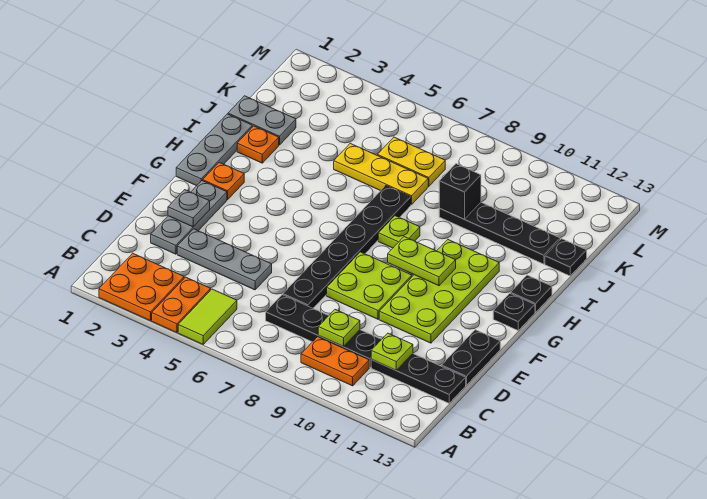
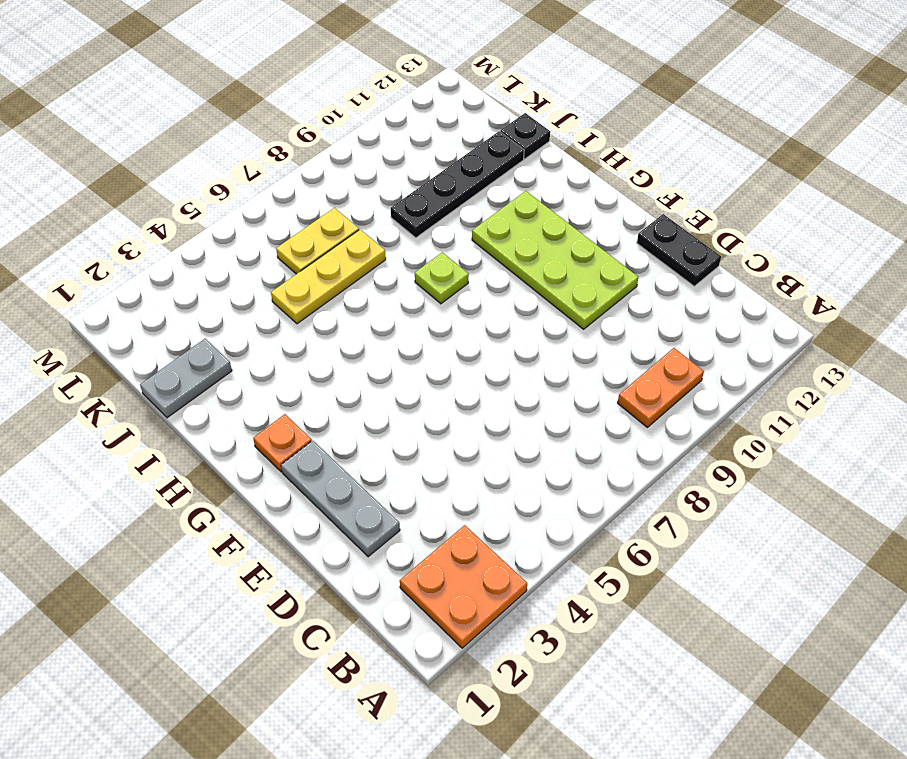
none -> orange 1x2 plate [152,277,211,333]
none -> lime 1x2 tile [178,289,237,344]
none -> black 1x4 plate [266,295,382,368]

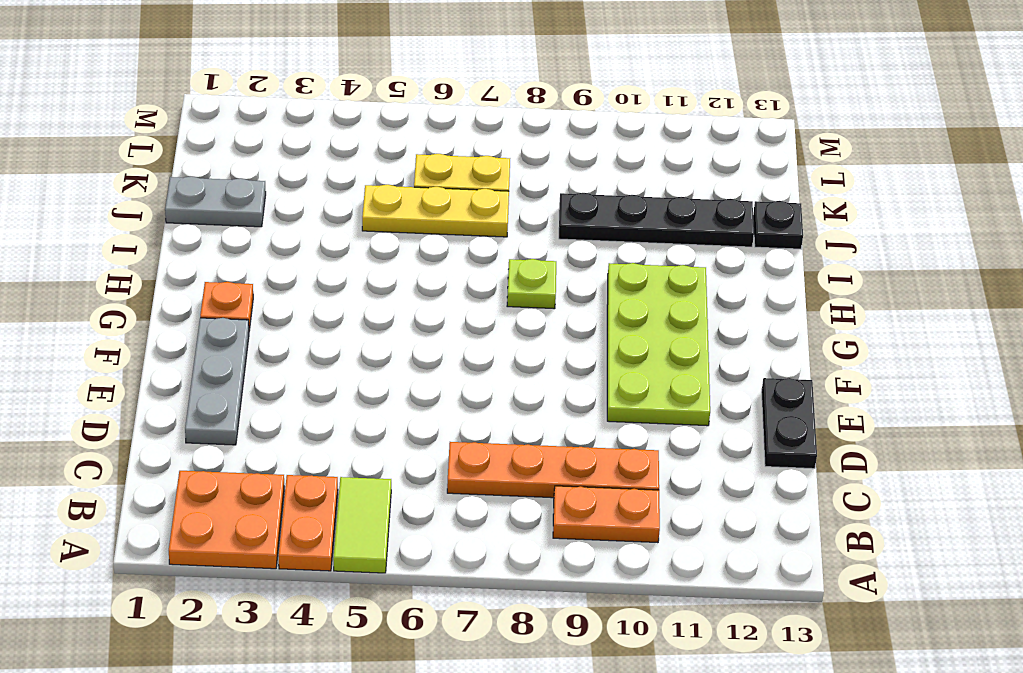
orange 1x4 plate [447,442,659,498] -> black 1x4 plate [266,295,382,368]
none -> black 1x3 plate [371,354,466,403]
none -> grey 1x3 plate [177,229,272,290]
none -> black 1x6 plate [283,186,411,308]

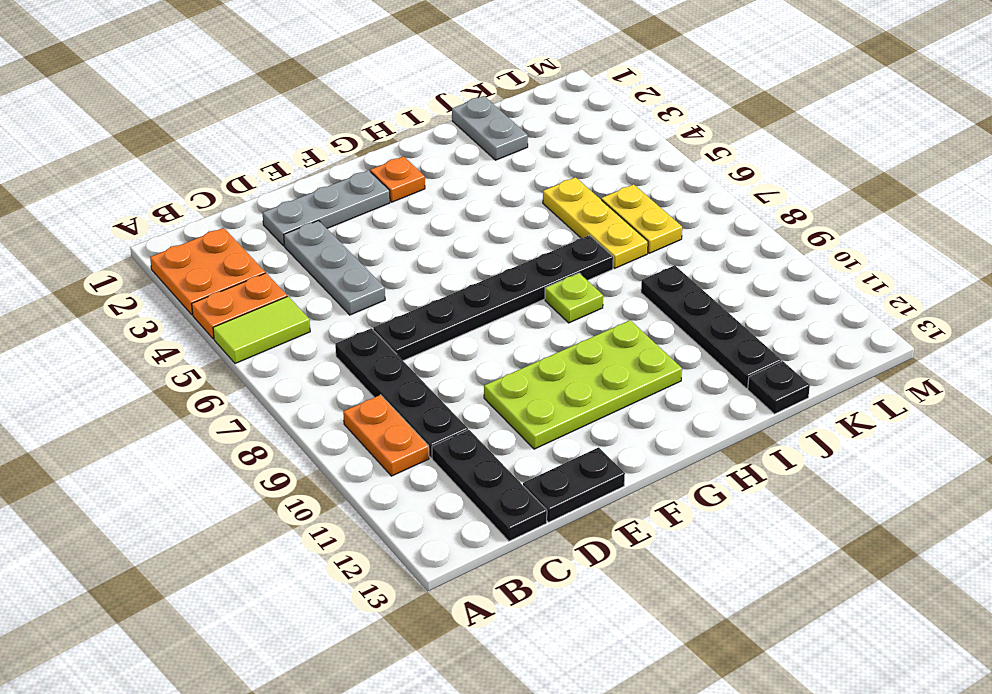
none -> lime 2x2 plate [327,252,412,319]
none -> grey 1x3 plate [176,114,252,186]
none -> black 1x1 plate [493,293,535,330]

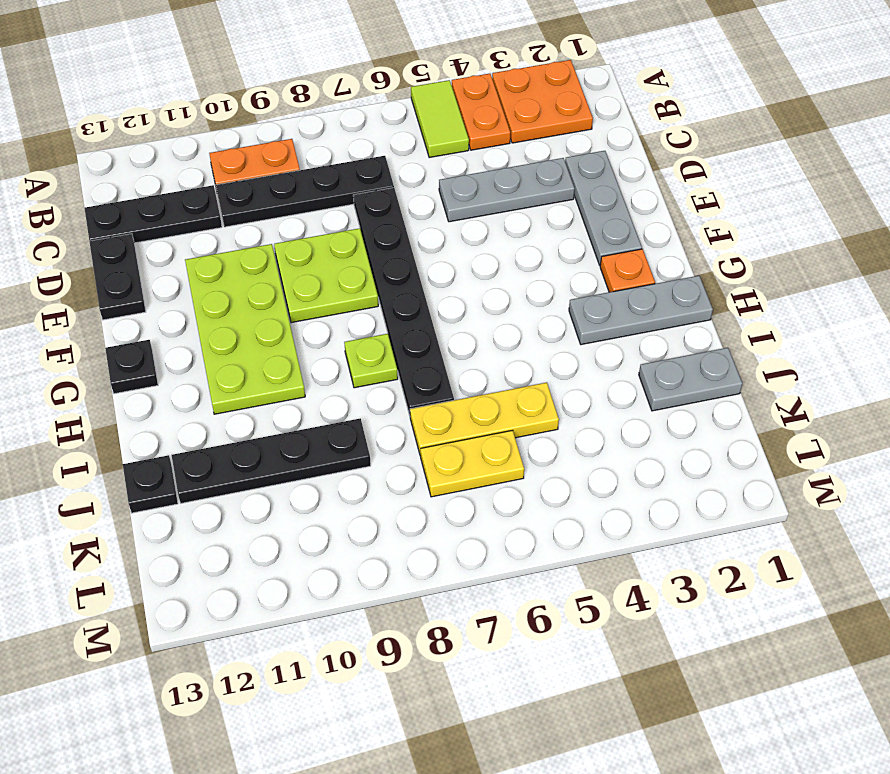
grey 1x3 plate [569,276,713,345] -> grey 1x3 plate turned to [176,114,252,186]
none -> black 1x1 plate [511,275,552,312]
none -> orange 1x1 plate [237,126,279,163]
none -> lime 1x1 plate [318,310,360,347]

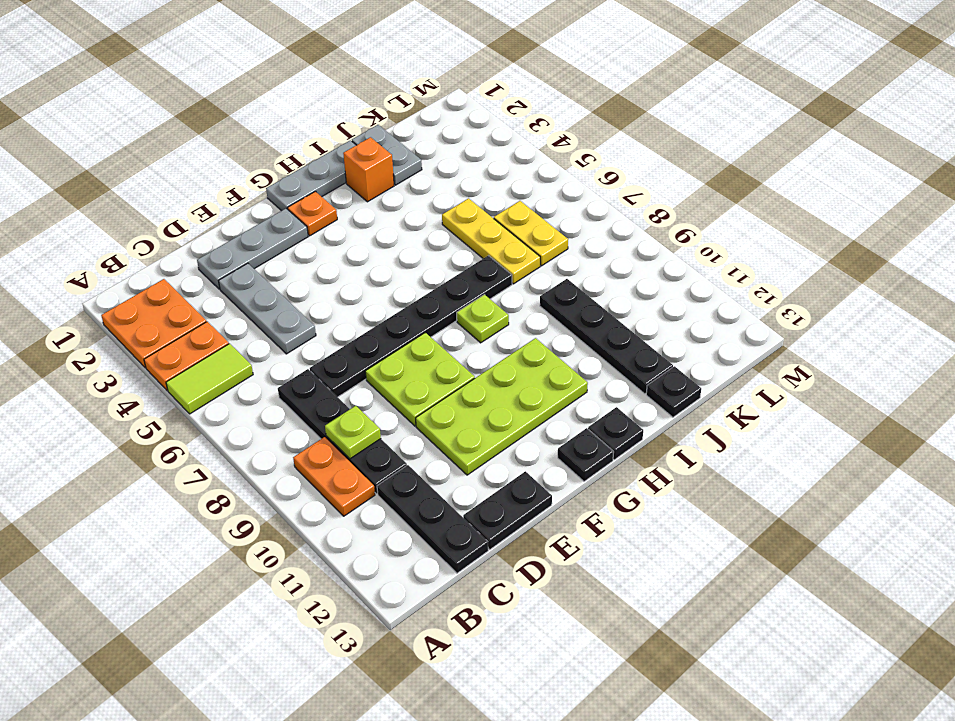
orange 1x1 brick [343,137,394,202] -> orange 1x1 plate [237,126,279,163]
none -> lime 1x1 plate [371,333,413,370]
none -> grey 1x1 plate [168,190,210,227]
none -> lime 1x2 plate [388,237,456,286]

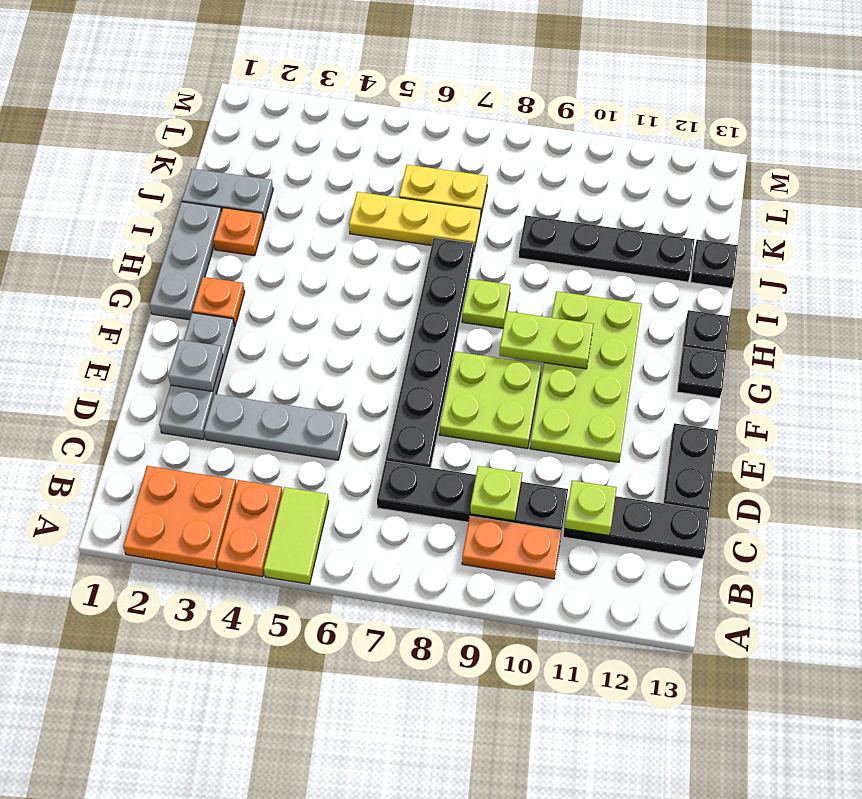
none -> black 1x1 brick [439,164,481,219]

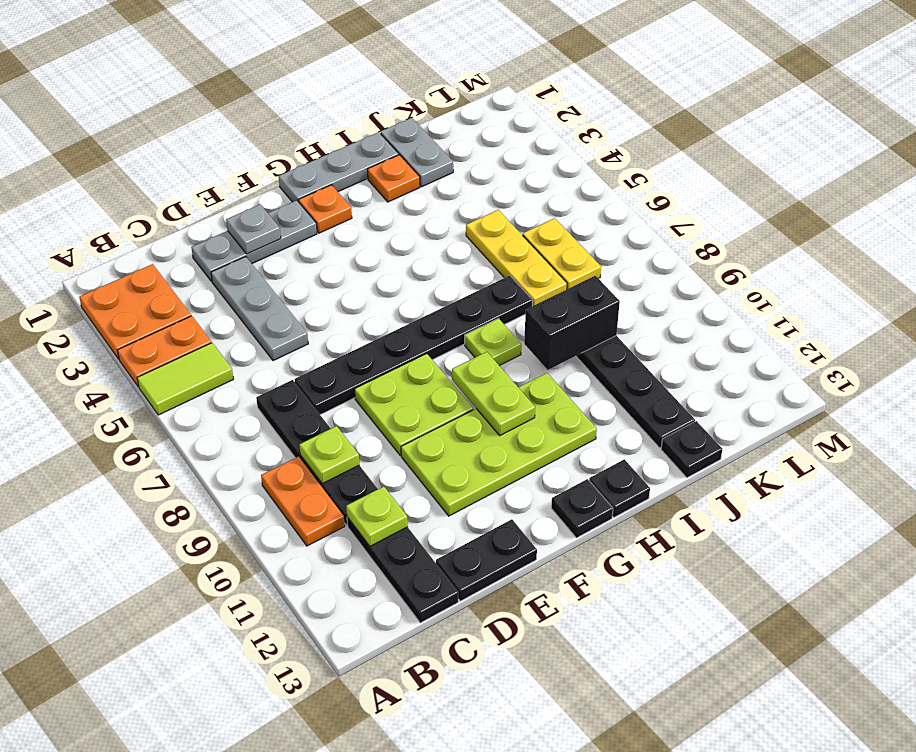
black 1x2 brick [524,276,620,370] -> black 1x1 brick [439,164,481,219]

